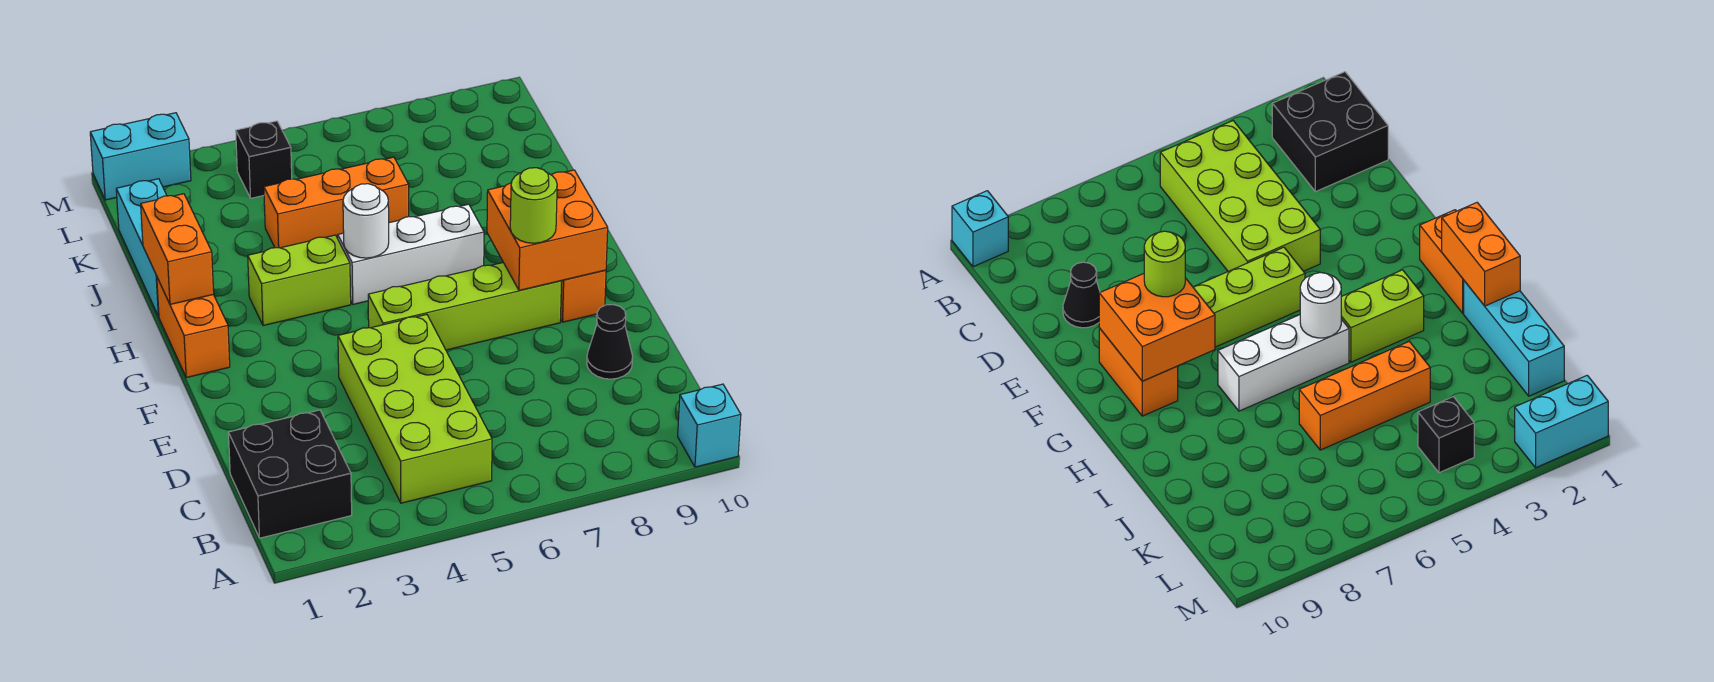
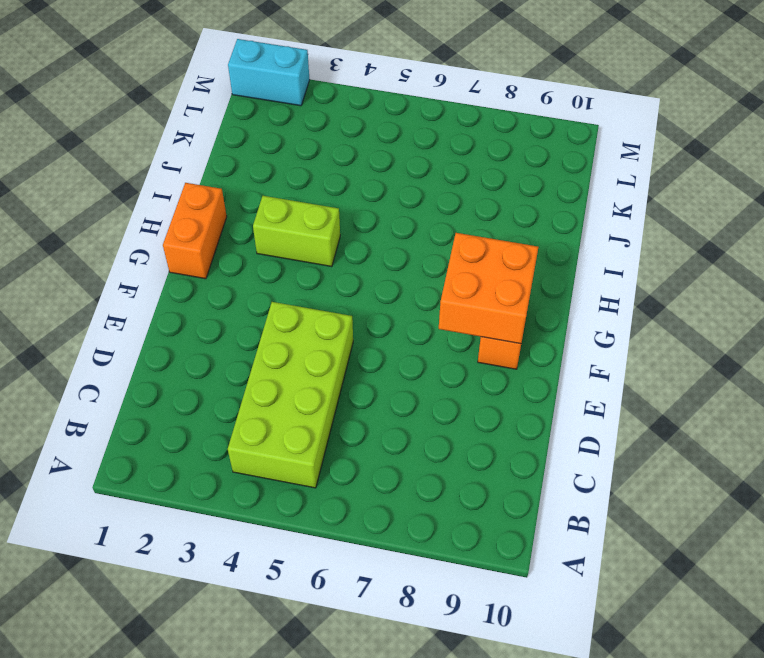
none -> cyan 1x1 brick [678,384,741,467]
none -> black 2x2 brick [228,410,352,538]
none -> black 1x1 cone [587,305,633,379]

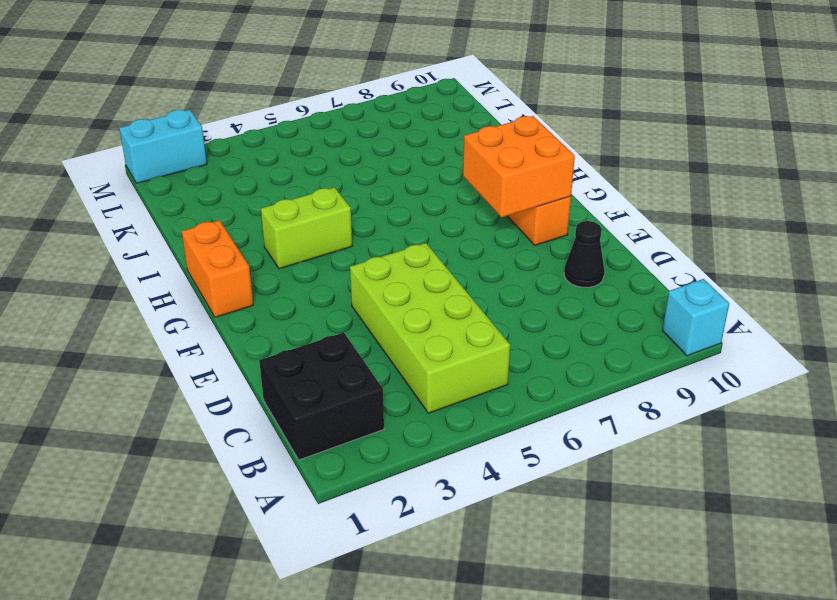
none -> lime 1x4 brick [368,263,562,350]
none -> white 1x3 brick [338,204,484,304]
none -> cyan 1x3 brick [116,179,167,316]

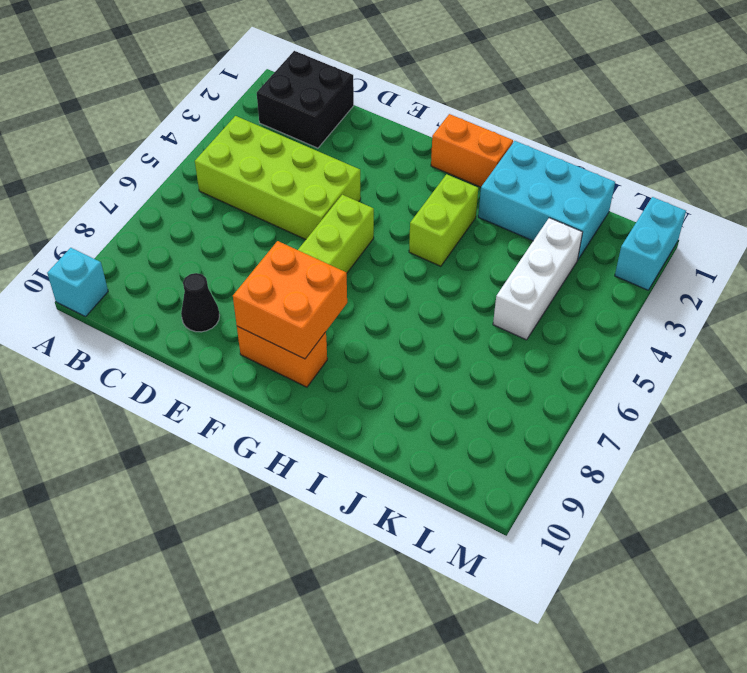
cyan 2x3 brick [478,141,615,259] -> cyan 1x3 brick [116,179,167,316]
white 1x3 brick [493,218,583,340] -> white 1x3 brick moved to [338,204,484,304]
none -> orange 1x3 brick [264,157,409,248]
none -> black 1x1 brick [236,121,292,198]
none -> orange 1x2 brick [141,194,214,304]

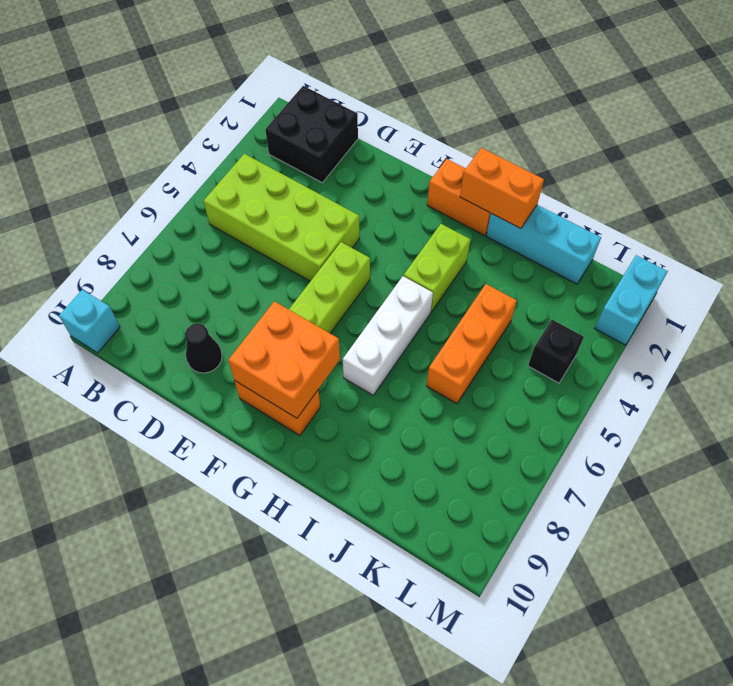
none -> white 1x1 round brick [343,184,389,258]
none -> lime 1x1 round brick [510,168,557,243]

